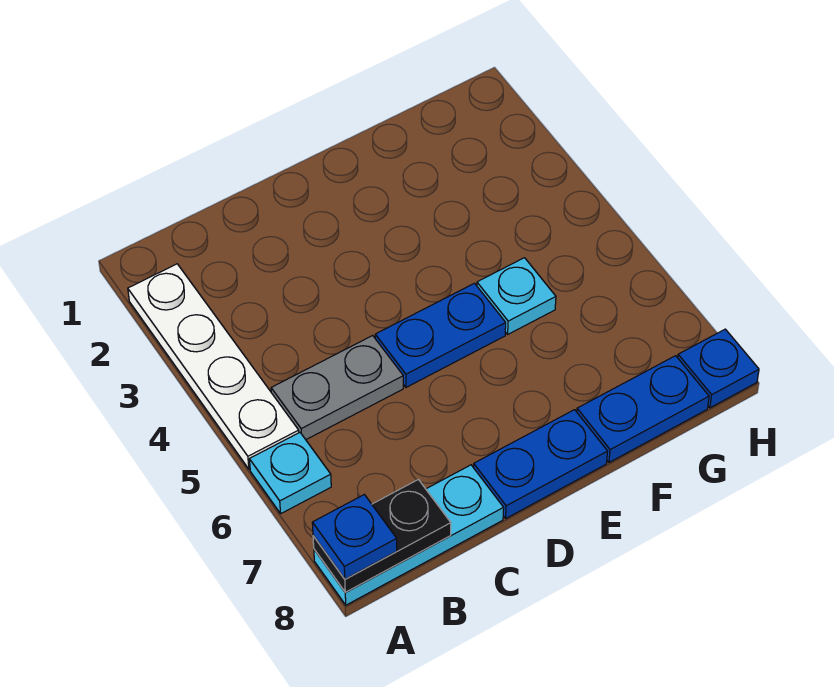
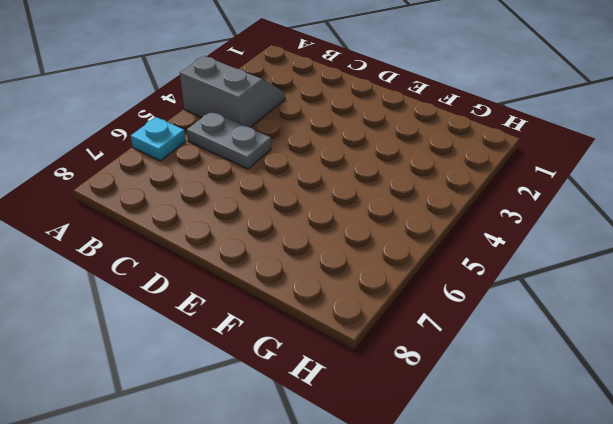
grey 2x2 slope [180,56,285,127] -> white 1x4 plate [128,264,299,469]
none -> cyan 1x3 plate [314,465,504,605]
none -> blue 1x2 plate [375,283,506,387]

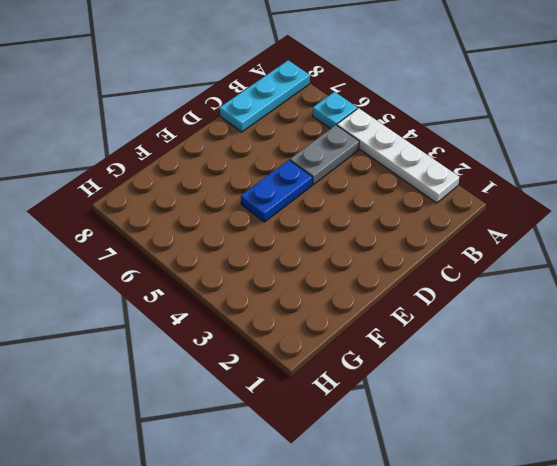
none -> blue 1x2 plate [474,410,608,518]
none -> cyan 1x1 plate [477,258,556,334]

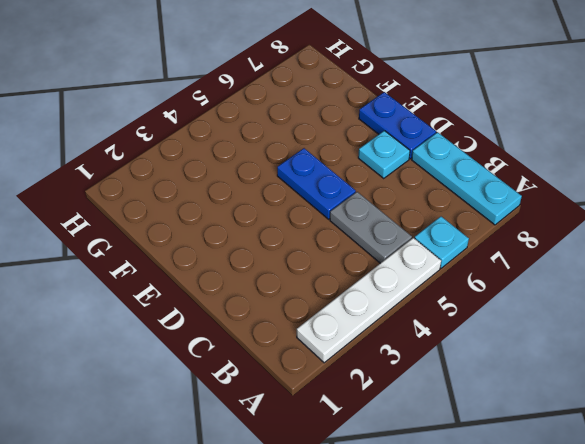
cyan 1x1 plate [358,131,410,178] -> cyan 1x1 plate moved to [477,258,556,334]
none -> blue 1x2 plate [577,356,709,462]
none -> blue 1x1 plate [678,329,759,408]

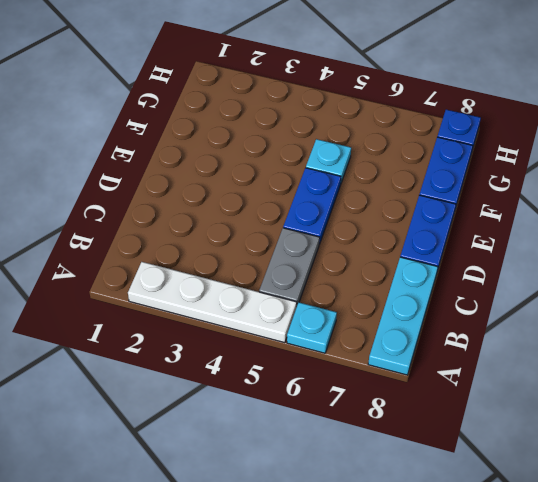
none -> black 1x2 plate [313,480,451,592]
none -> blue 1x1 plate [312,495,397,579]

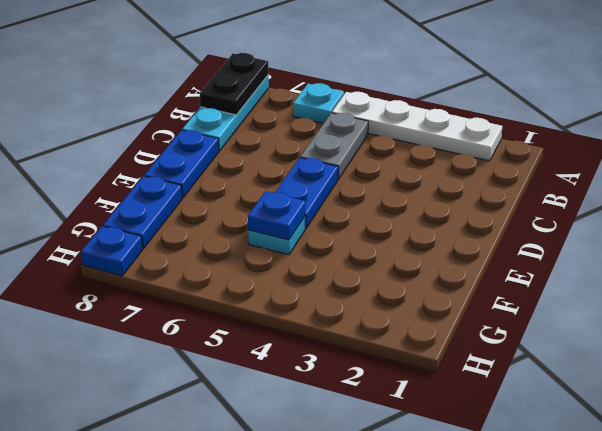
blue 1x1 plate [248,191,306,240] -> blue 1x1 plate moved to [312,495,397,579]

